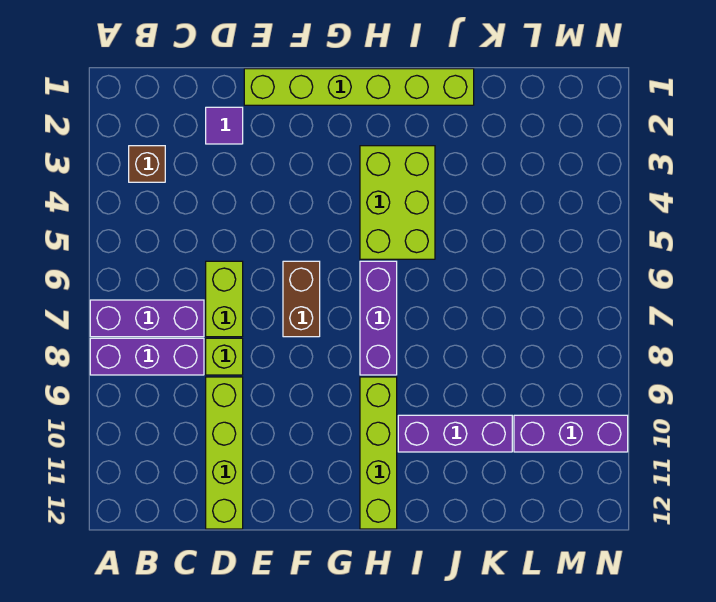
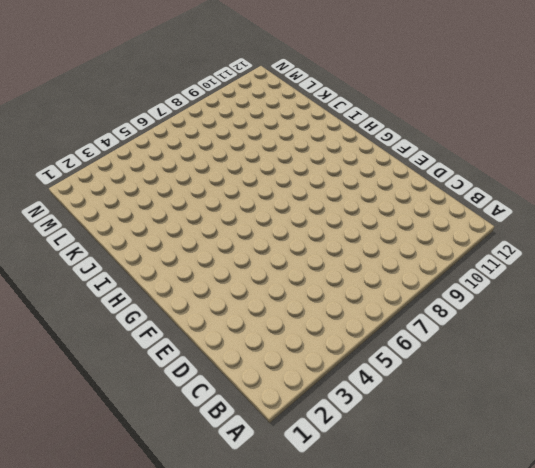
none -> purple 1x3 brick [90,300,204,337]
none -> purple 1x3 brick [90,338,204,375]
none -> brown 1x1 brick [129,146,165,182]

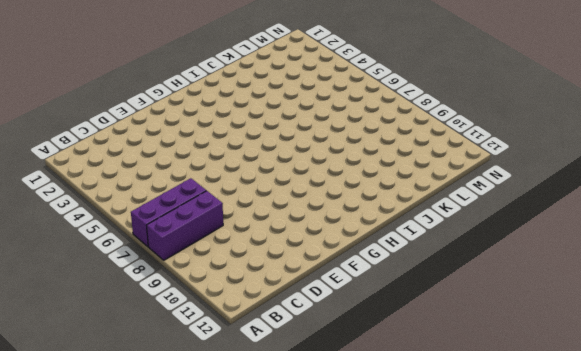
none -> brown 1x1 brick [129,146,165,182]
none -> purple 1x1 tile [206,107,243,144]
none -> lime 1x2 brick [206,261,243,337]

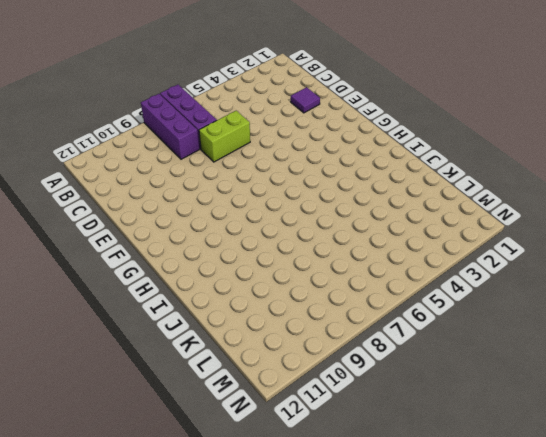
none -> brown 1x1 brick [129,146,165,182]
none -> lime 1x1 brick [206,338,243,375]
none -> lime 1x4 brick [206,377,243,529]

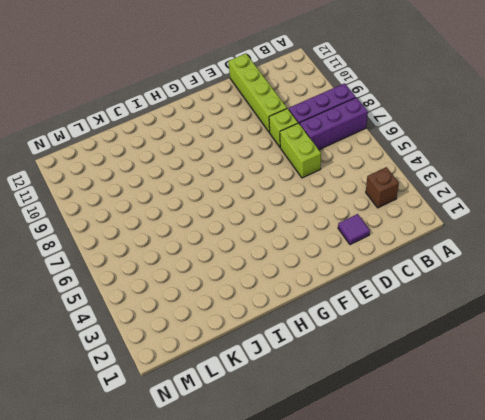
none -> lime 1x6 brick [244,69,474,105]
none -> brown 1x2 brick [283,261,320,337]
none -> lime 2x3 brick [360,146,435,259]

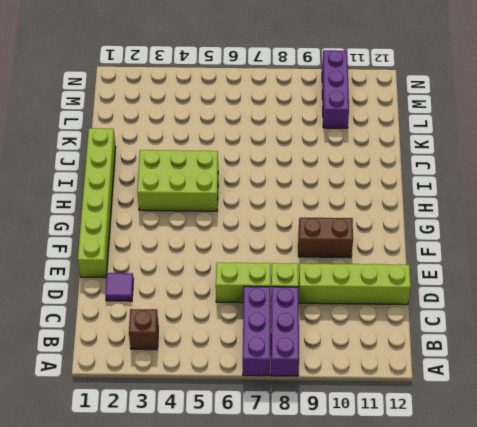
brown 1x2 brick [298,218,353,258] -> brown 1x2 brick moved to [283,261,320,337]
none -> purple 1x3 brick [360,261,397,375]
none -> lime 1x4 brick [360,377,397,529]
none -> purple 1x3 brick [398,415,512,452]

